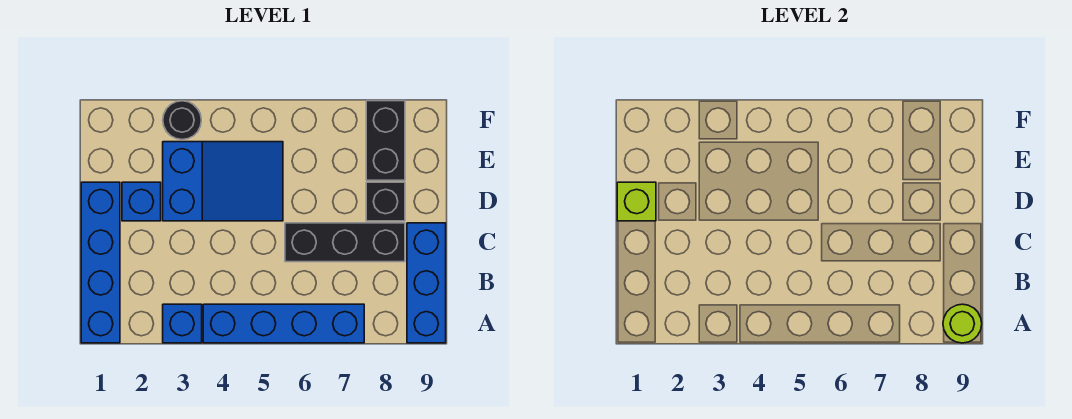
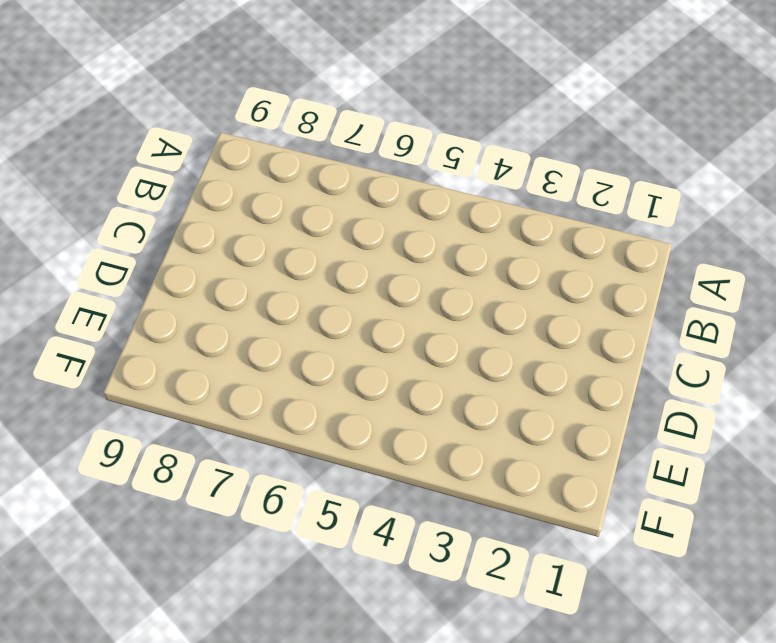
none -> blue 1x4 brick [81,182,120,343]
none -> blue 1x1 brick [163,304,202,343]
none -> blue 1x4 brick [203,304,364,343]

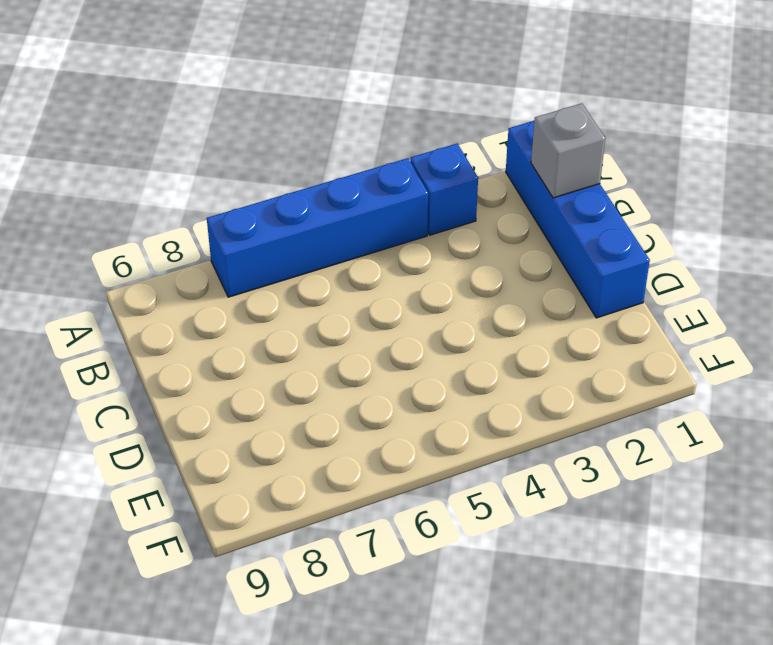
grey 1x1 brick [531,103,605,198] -> none
none -> blue 1x3 brick [407,223,446,343]
none -> black 1x3 brick [285,223,405,262]
none -> blue 1x1 brick [122,182,161,221]

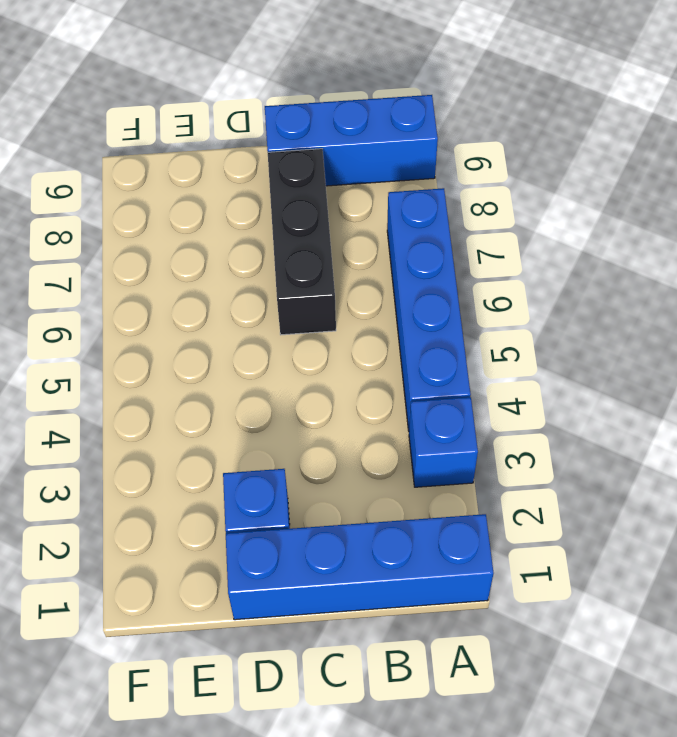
none -> blue 2x3 slope [163,142,283,221]
none -> black 1x1 brick [366,182,405,221]
none -> black 1x2 brick [366,101,405,180]

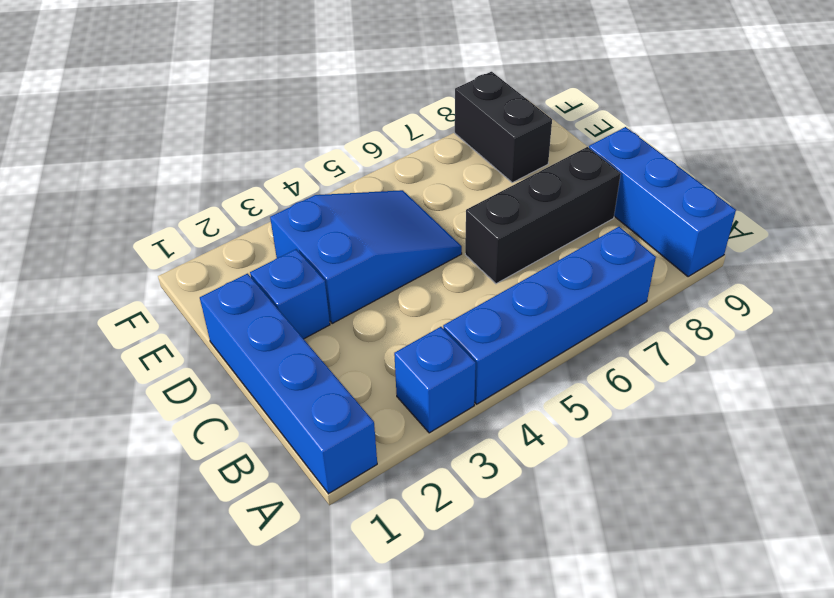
none -> black 1x1 brick [366,182,405,221]
none -> black 1x1 round brick [163,101,201,140]
none -> lime 1x1 round brick [943,304,982,343]

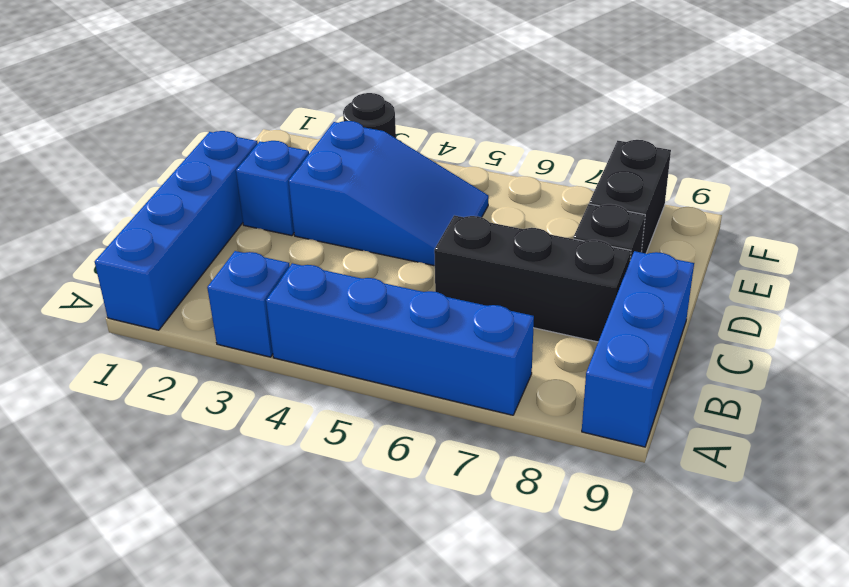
none -> lime 1x1 round brick [943,304,982,343]
none -> lime 1x1 brick [617,182,656,221]

